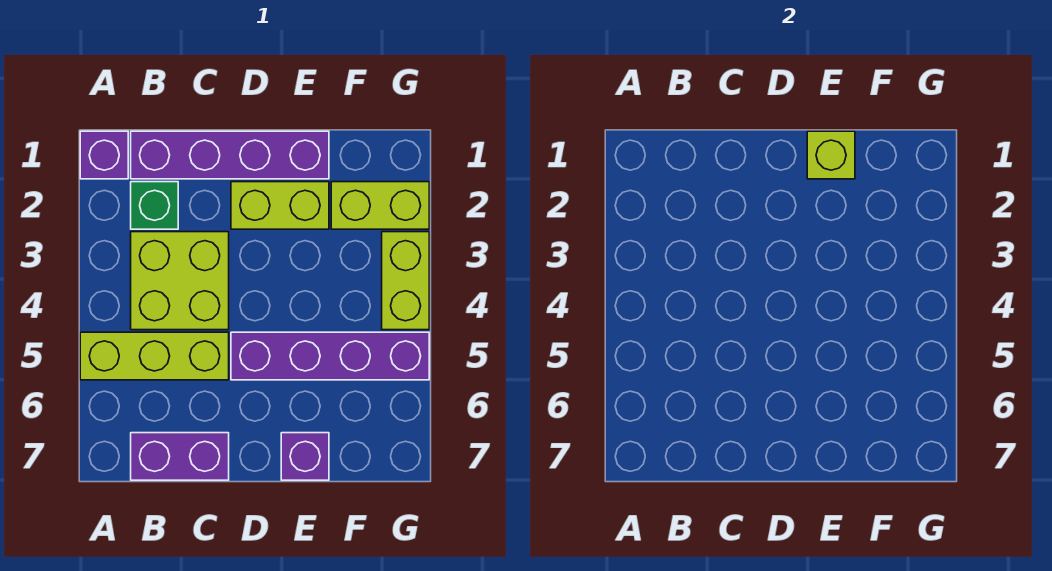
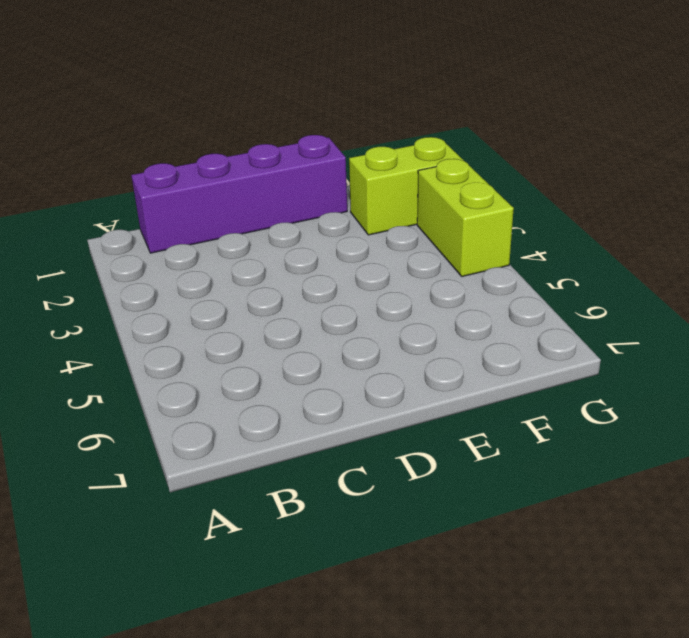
none -> purple 1x1 brick [80,131,128,179]
none -> lime 1x3 brick [80,332,229,380]
none -> green 1x1 brick [131,182,178,229]

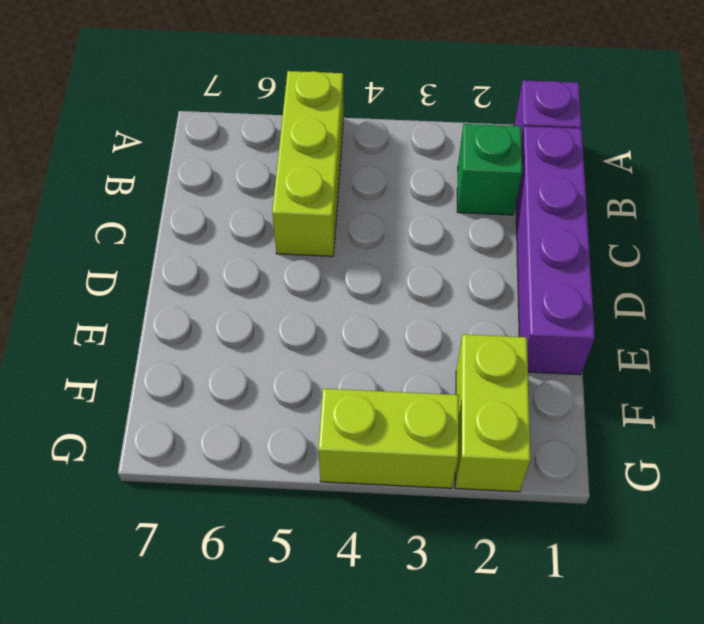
none -> lime 2x2 brick [131,232,229,330]
none -> purple 1x2 brick [131,433,229,480]
none -> lime 1x2 brick [231,182,329,229]

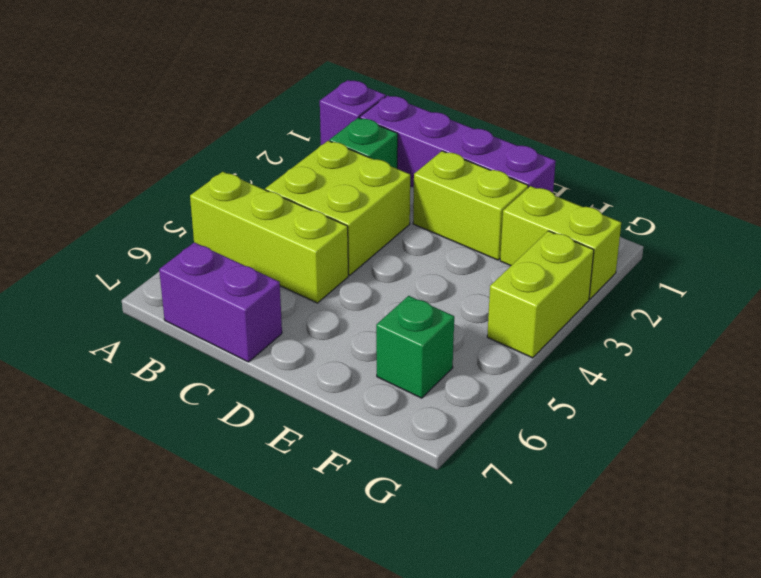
green 1x1 brick [376,296,454,398] -> none
none -> purple 1x4 brick [231,332,429,380]
none -> purple 1x1 brick [281,433,329,480]
none -> lime 1x1 brick [807,131,855,179]

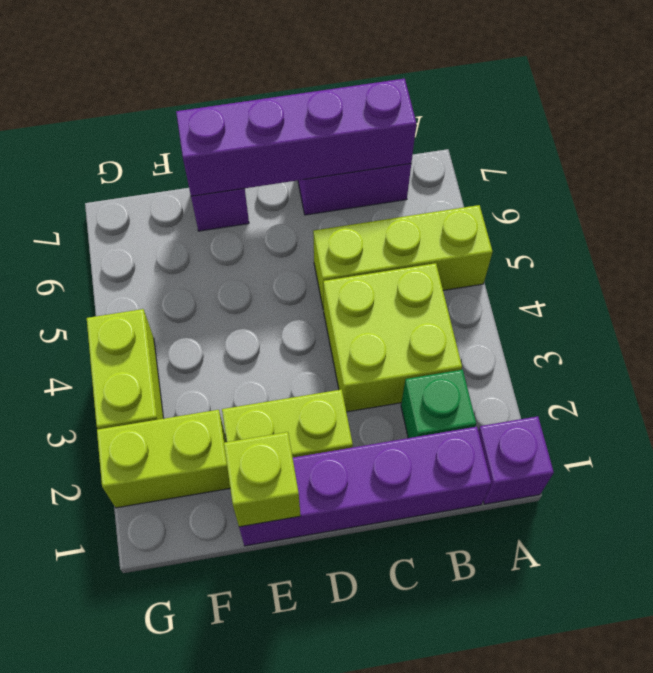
purple 1x4 brick [176,79,416,196] -> purple 1x4 brick moved to [231,332,429,380]

